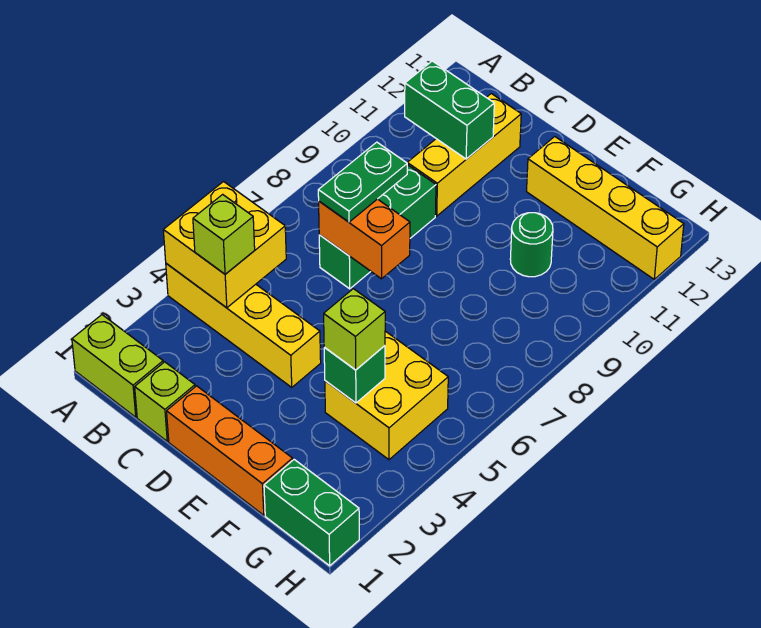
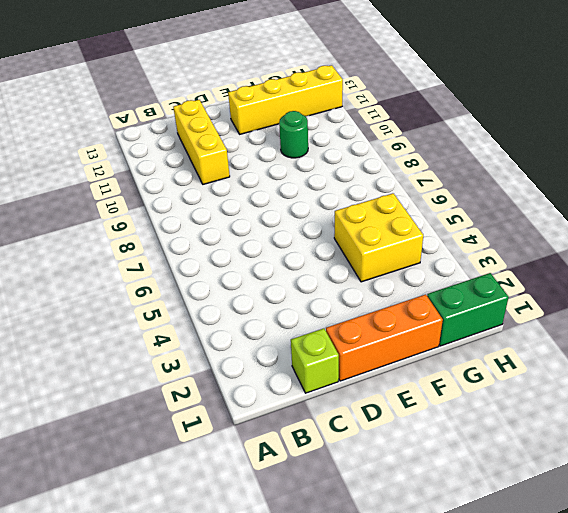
none -> lime 1x2 brick [72,315,163,417]
none -> yellow 1x4 brick [166,263,321,387]
none -> green 1x3 brick [319,165,436,289]

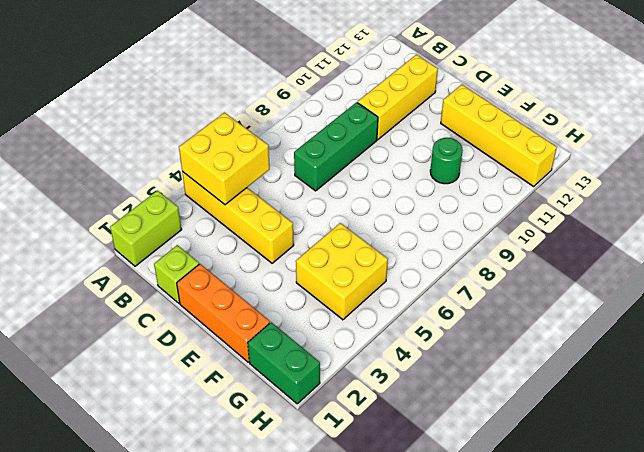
lime 1x2 brick [110,191,182,266] -> lime 1x2 brick turned to [72,315,163,417]
none -> green 1x2 brick [405,61,494,159]
none -> orange 1x2 brick [319,199,410,279]
none -> green 1x1 brick [324,346,385,403]

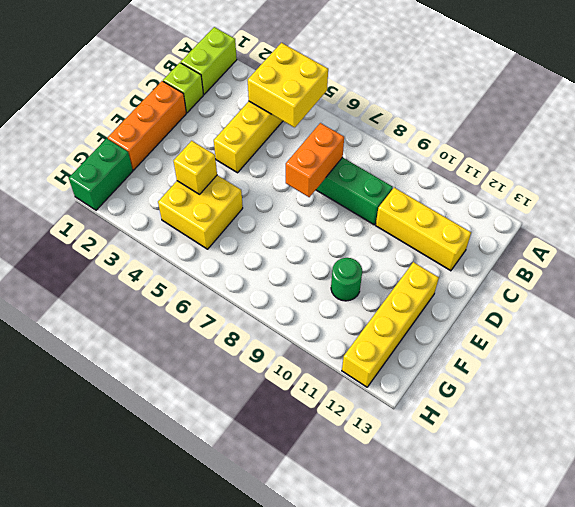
yellow 1x1 brick [174,141,217,194] -> green 1x1 brick [324,346,385,403]
none -> green 1x2 brick [405,61,494,159]
none -> lime 1x1 brick [193,194,255,274]
none -> green 1x2 plate [318,142,407,222]

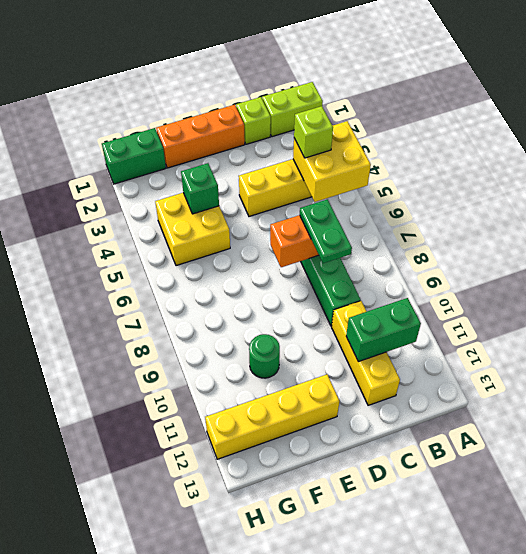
none -> lime 1x1 brick [324,289,385,370]

